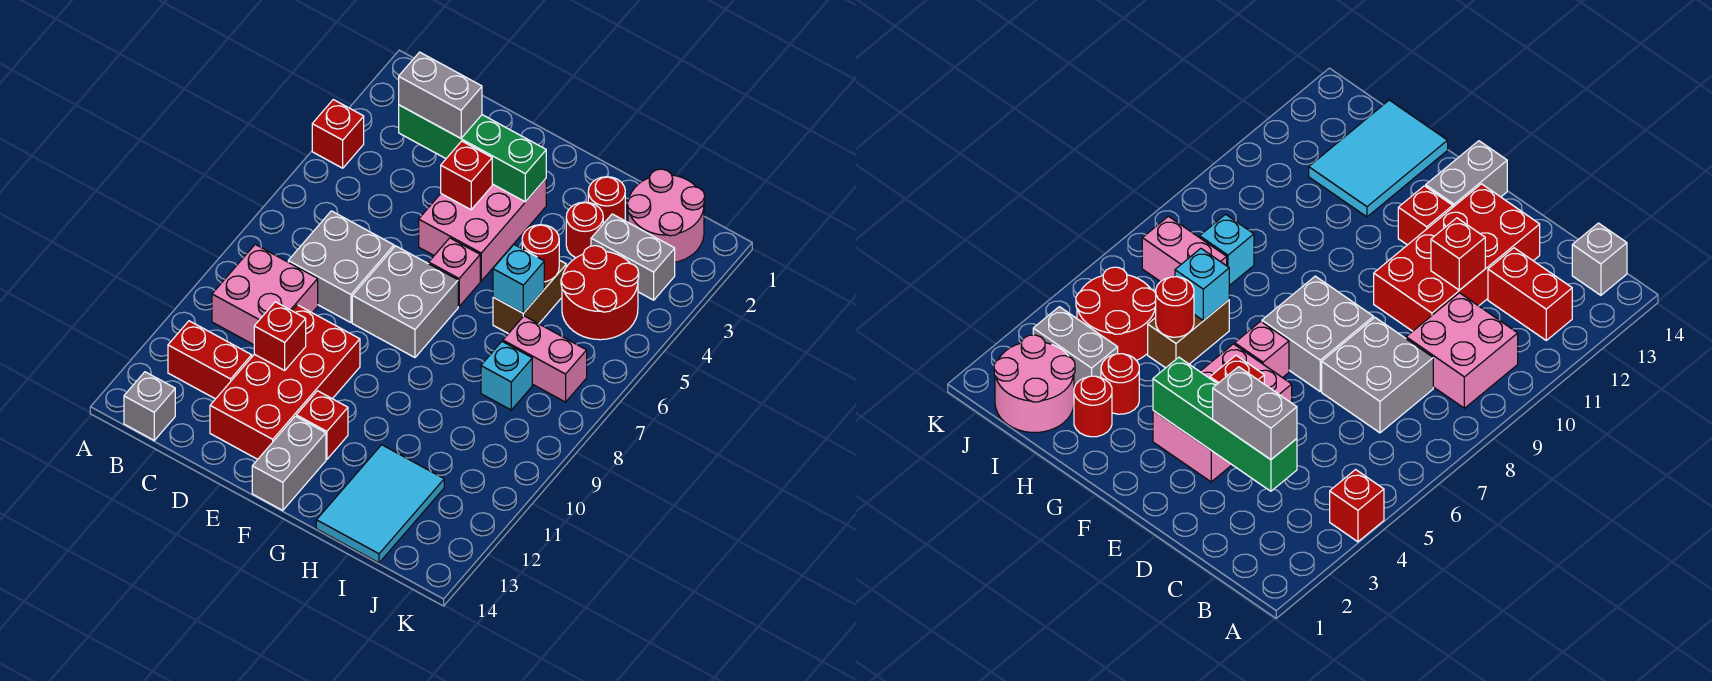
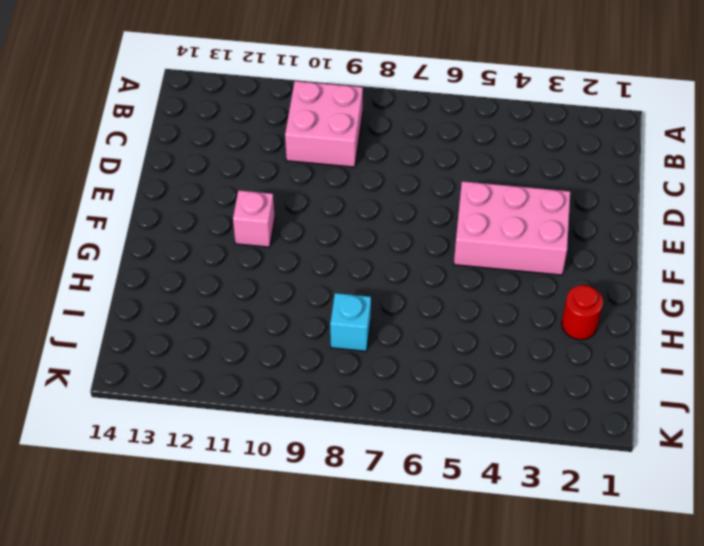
pink 1x1 brick [233,190,275,247] -> pink 1x1 brick moved to [429,238,480,307]
none -> red 1x1 brick [312,100,364,168]
none -> red 1x2 brick [168,321,252,399]
none -> grey 1x1 brick [124,372,175,440]

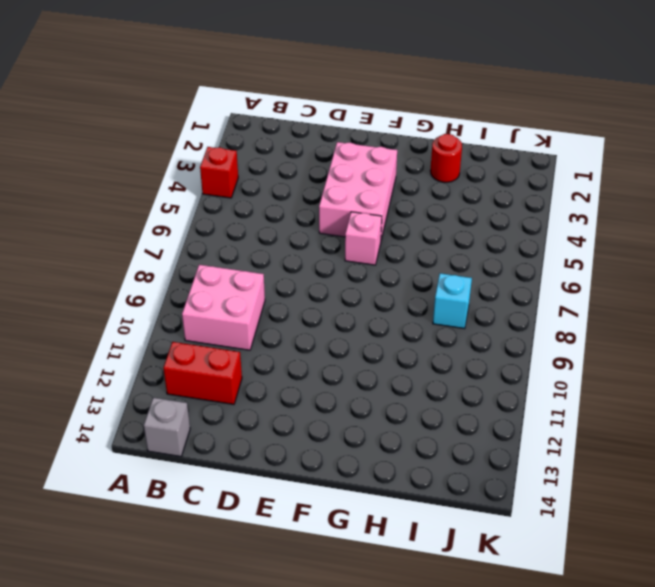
none -> grey 2x2 brick [288,211,394,323]
none -> red 2x4 brick [210,305,360,459]
none -> grey 2x2 brick [352,246,458,357]

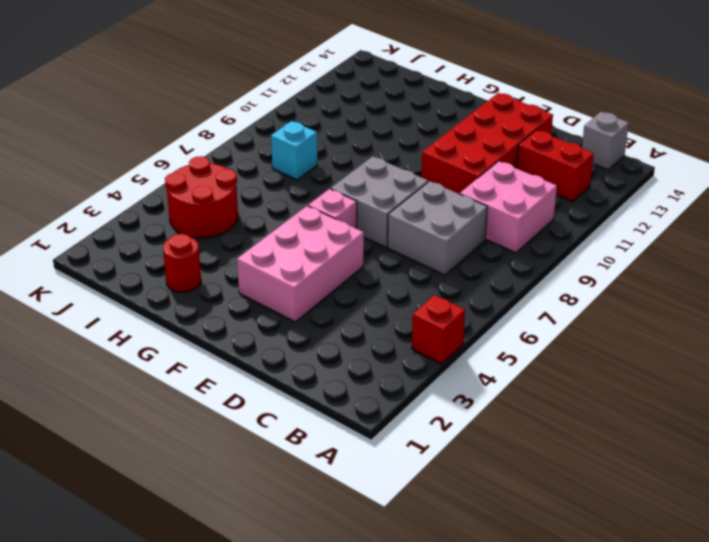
none -> red 1x1 brick [296,391,348,459]
none -> grey 1x2 brick [252,416,326,510]
none -> red 1x1 round brick [566,202,603,258]

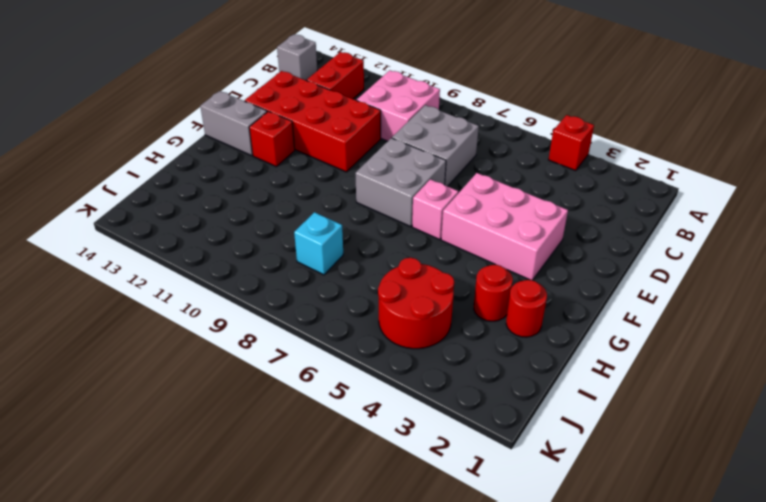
none -> brown 1x2 brick [493,260,566,334]
none -> cyan 2x3 tile [316,445,444,563]
none -> pink 2x2 round brick [627,169,705,262]

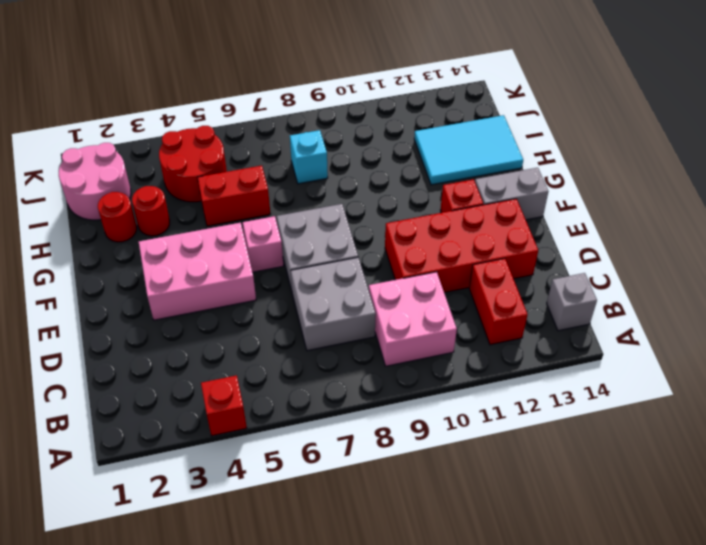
red 1x2 brick [197,166,270,226] -> brown 1x2 brick [493,260,566,334]
none -> grey 1x2 brick [591,214,675,300]
none -> pink 1x2 brick [503,316,587,402]
none -> green 1x4 brick [399,105,546,202]

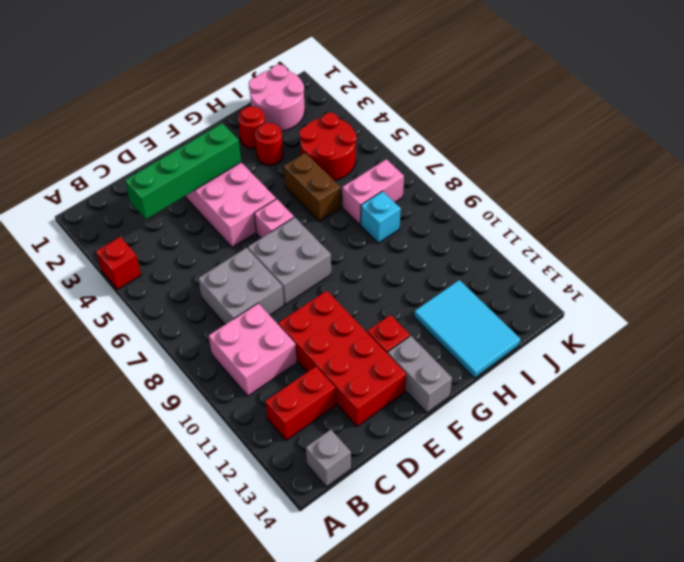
none -> grey 1x2 brick [591,214,675,300]
none -> red 1x1 brick [254,302,306,370]
none -> red 1x1 brick [441,141,492,210]

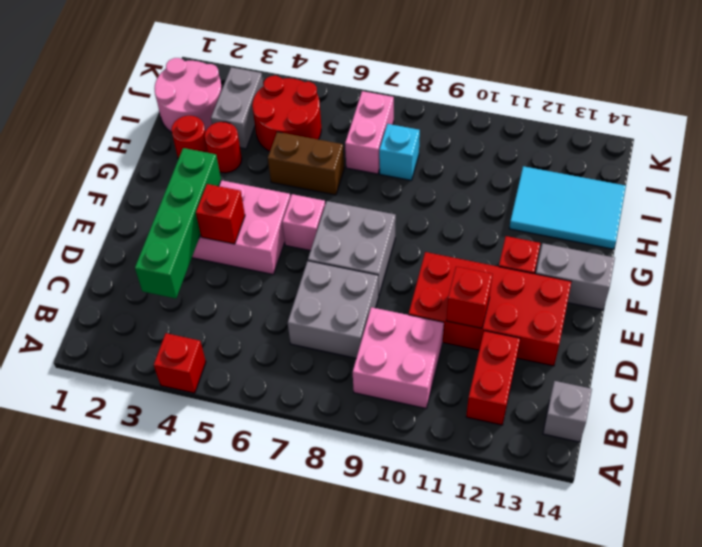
none -> red 1x1 round brick [522,225,559,282]
none -> cyan 1x1 brick [493,245,544,313]
none -> grey 1x2 brick [399,52,482,138]

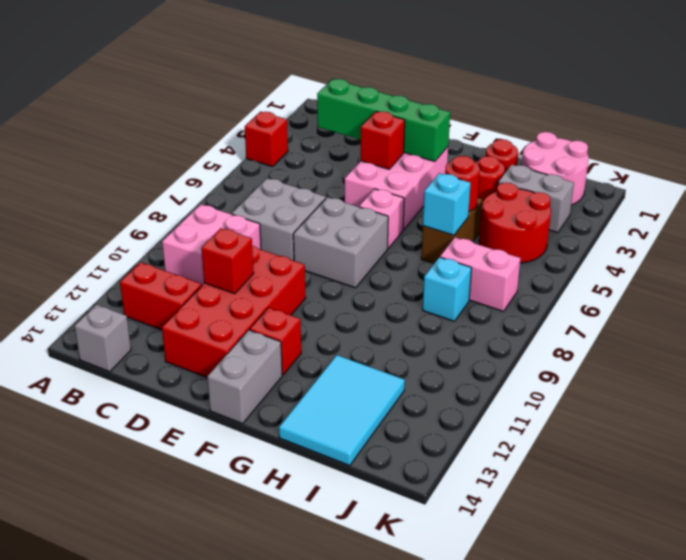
none -> grey 1x2 brick [399,52,482,138]

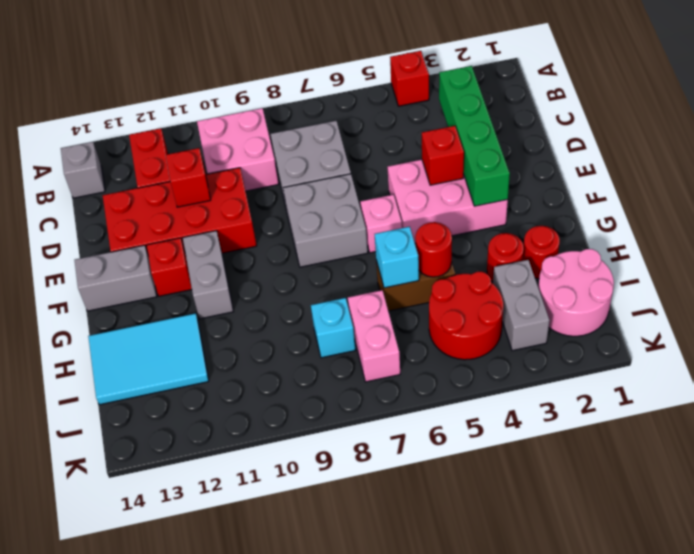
grey 1x2 brick [183,231,233,319] -> grey 1x2 brick moved to [399,52,482,138]

